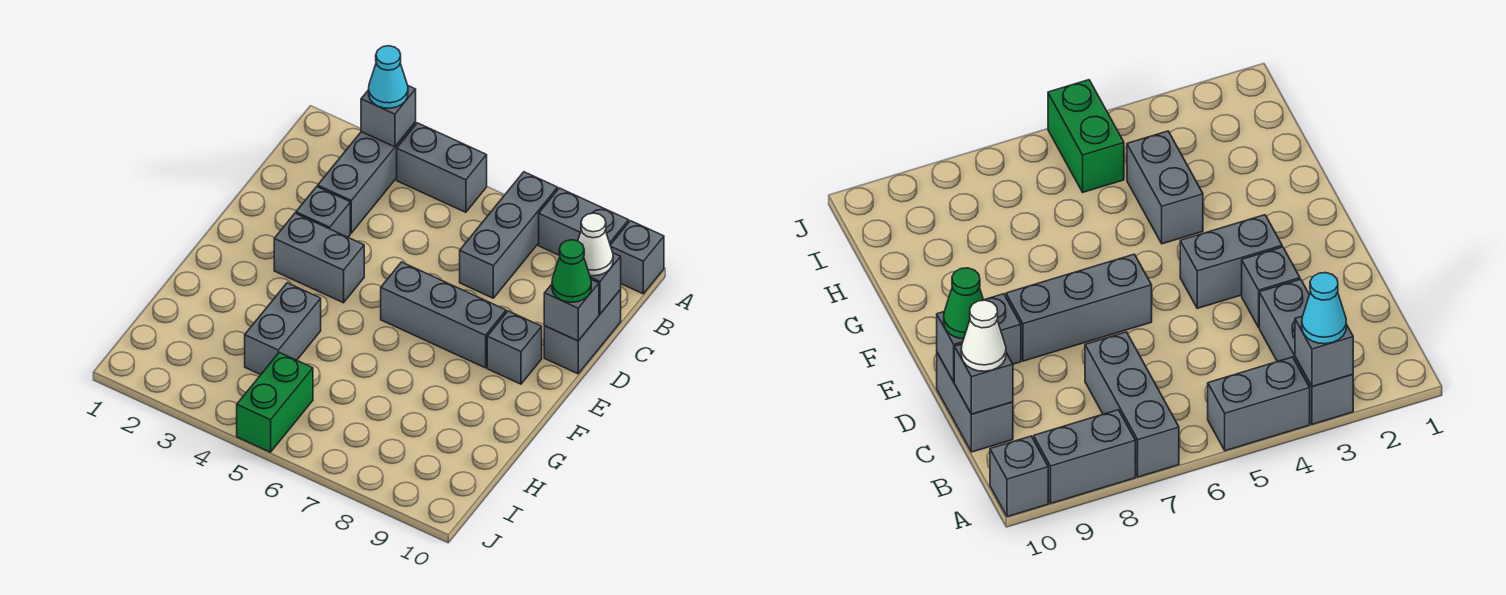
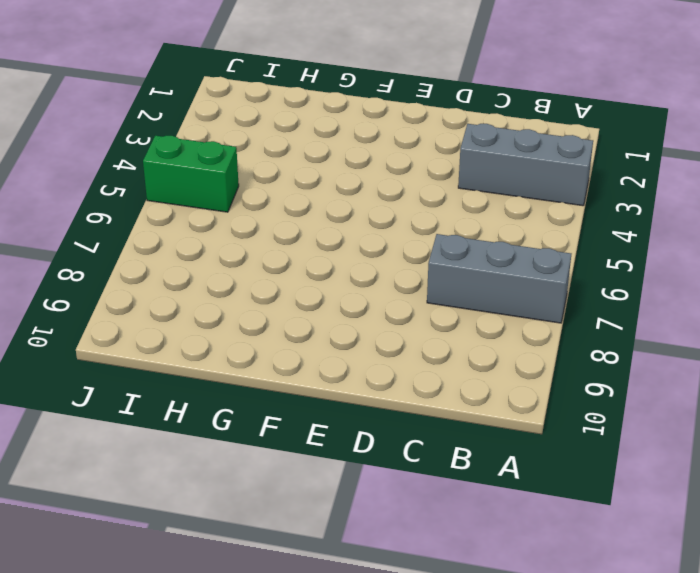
none -> grey 1x2 brick [397,123,487,212]
none -> grey 1x2 brick [539,188,629,255]
none -> grey 1x1 brick [610,221,664,294]

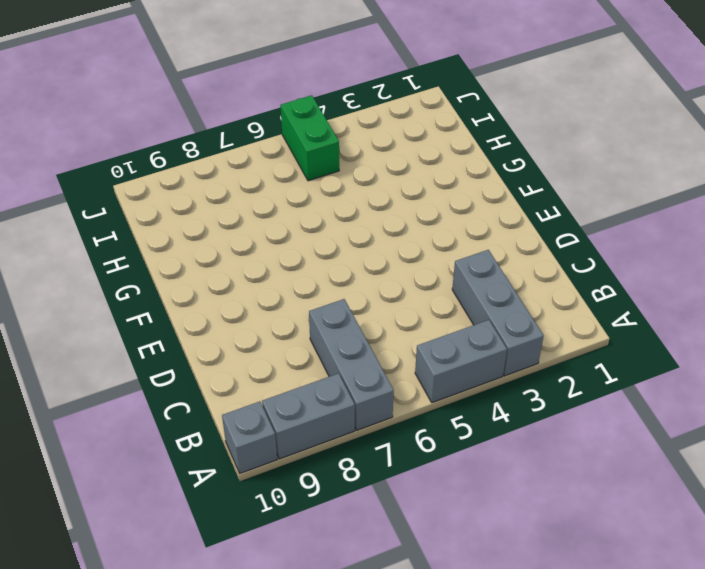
none -> grey 1x2 brick [544,290,621,374]
none -> grey 1x1 brick [296,187,350,237]
none -> grey 1x2 brick [274,213,364,303]

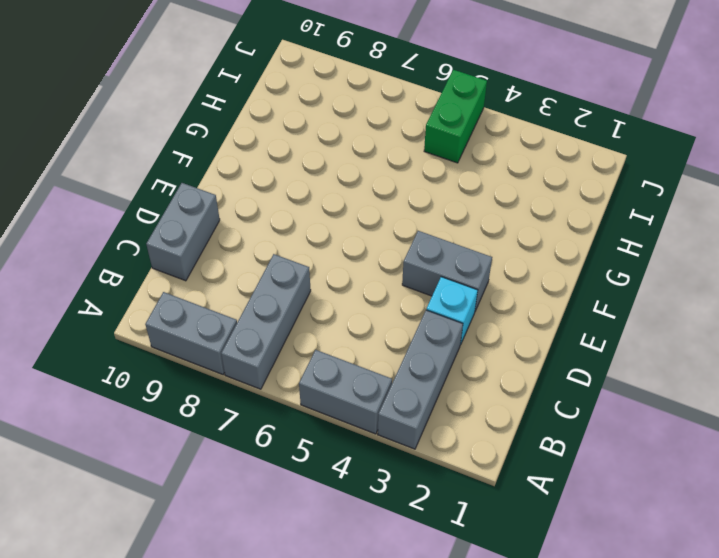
cyan 1x1 brick [426,277,478,345] -> grey 1x1 brick [296,187,350,237]
none -> grey 1x1 brick [610,221,664,294]
none -> grey 1x3 brick [381,262,506,368]
none -> grey 1x1 brick [487,311,542,384]

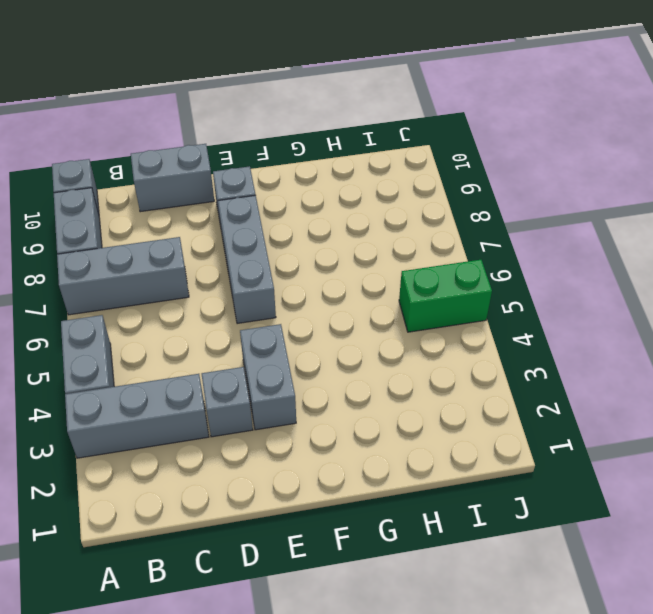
none -> grey 1x2 brick [245,283,321,375]
none -> grey 1x1 brick [361,86,416,147]
none -> grey 1x1 brick [590,253,621,314]

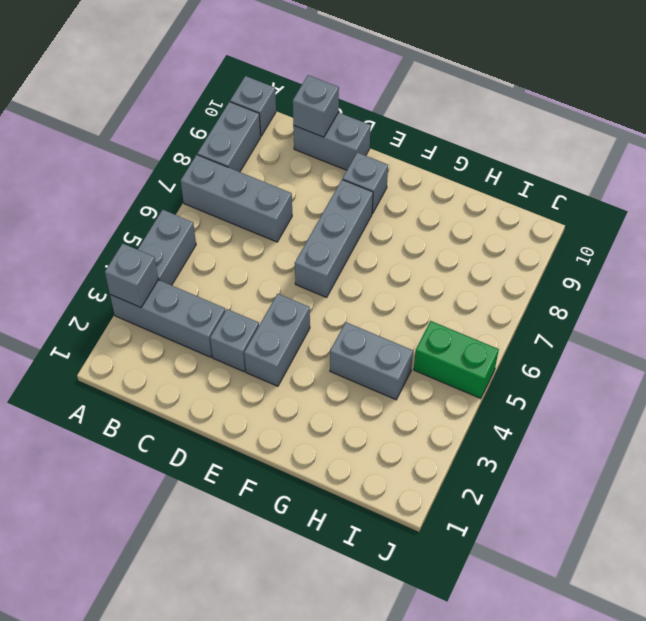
none -> grey 1x1 brick [544,280,599,341]
none -> cyan 1x1 cone [369,46,408,108]
none -> white 1x1 cone [578,213,613,276]

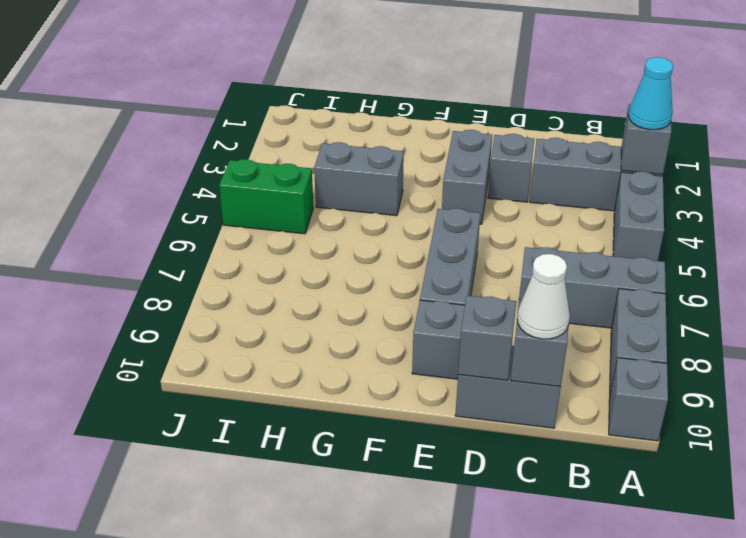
none -> green 1x1 cone [552,240,591,302]

